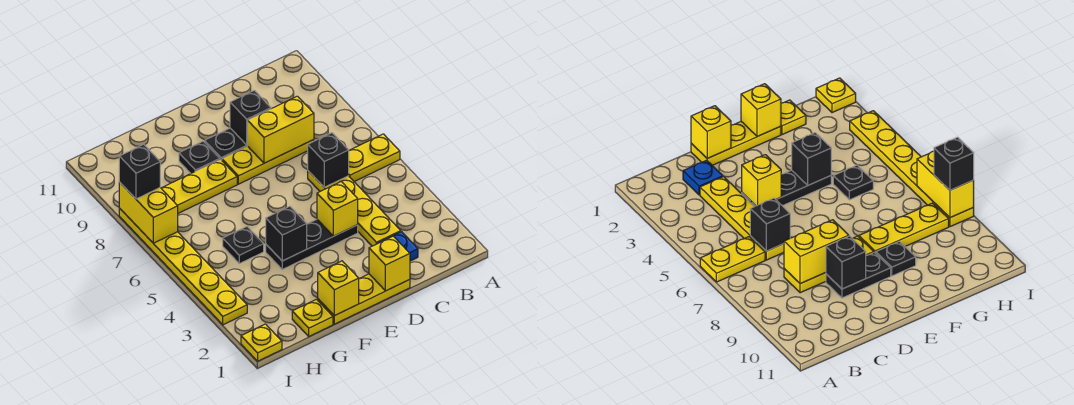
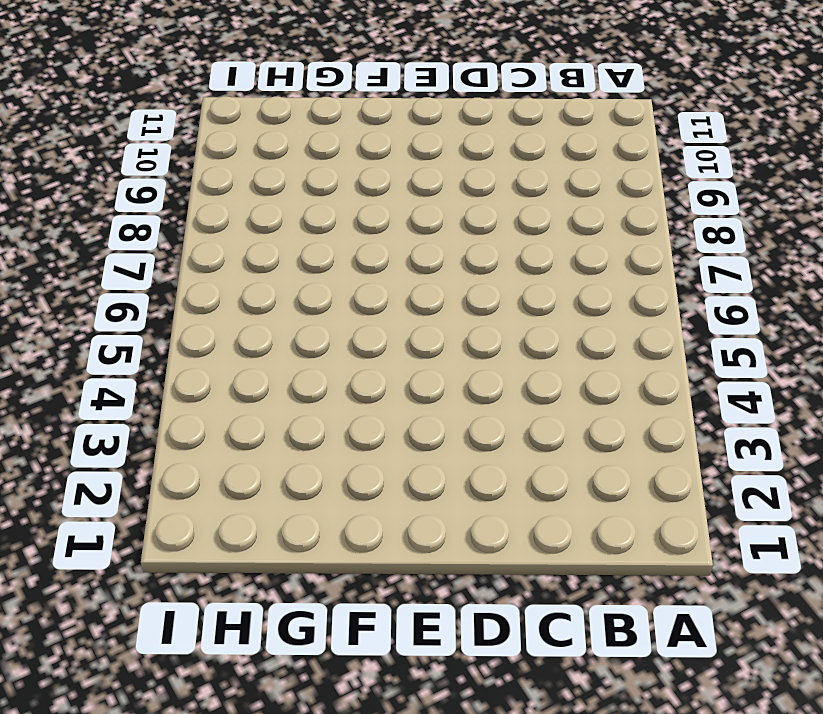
none -> yellow 1x2 plate [349,134,400,182]
none -> blue 1x1 plate [377,232,418,261]
none -> yellow 1x4 plate [308,171,401,246]

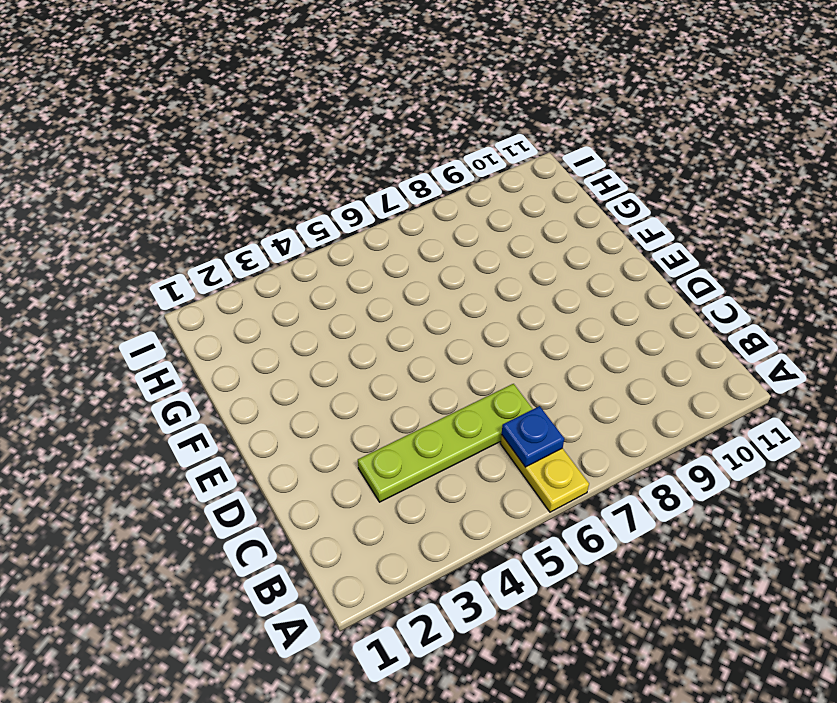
blue 1x1 plate [502,406,564,467] -> blue 1x1 plate moved to [377,232,418,261]
lime 1x4 plate [358,384,533,502] -> yellow 1x4 plate [308,171,401,246]
none -> yellow 1x3 plate [222,140,314,184]
none -> yellow 1x3 plate [318,274,410,324]
none -> black 1x3 plate [266,219,358,269]

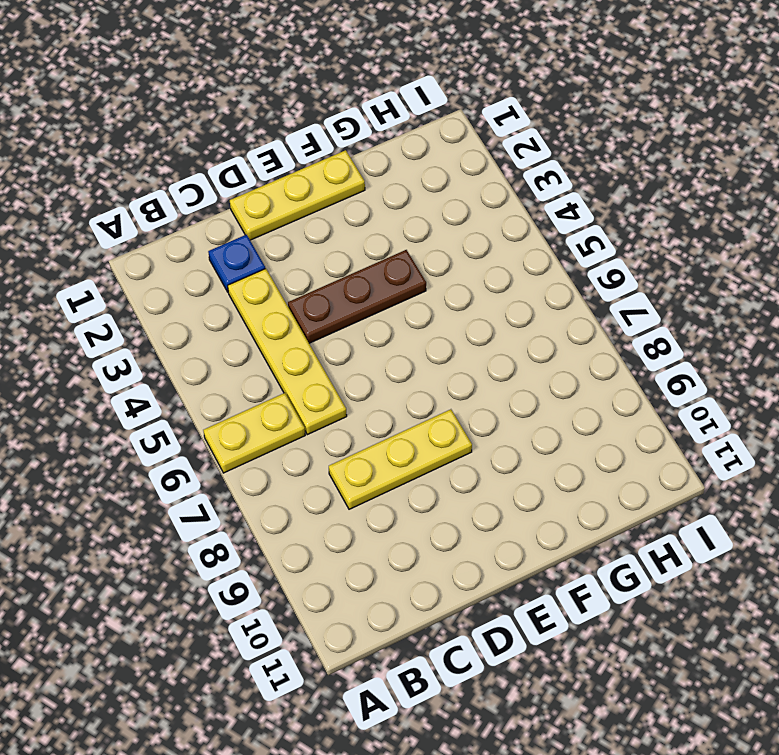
brown 1x3 plate [288,250,426,343] -> black 1x3 plate [266,219,358,269]
none -> black 1x2 plate [205,128,247,160]
none -> yellow 1x3 plate [161,159,237,213]
none -> black 1x1 plate [179,141,220,173]

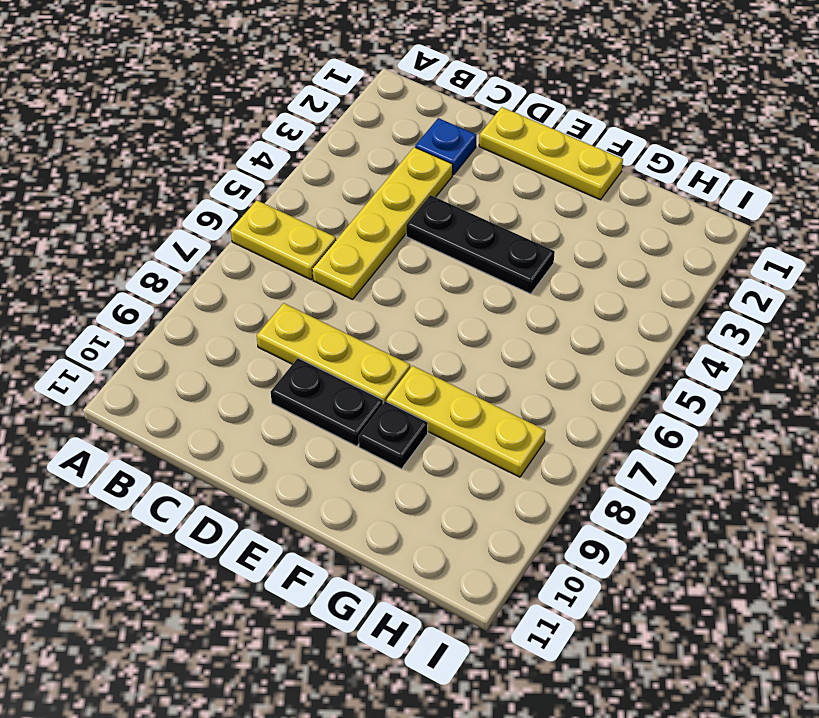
none -> yellow 1x1 plate [292,299,333,336]
none -> black 1x1 plate [223,227,264,264]
none -> yellow 1x1 plate [241,324,282,361]

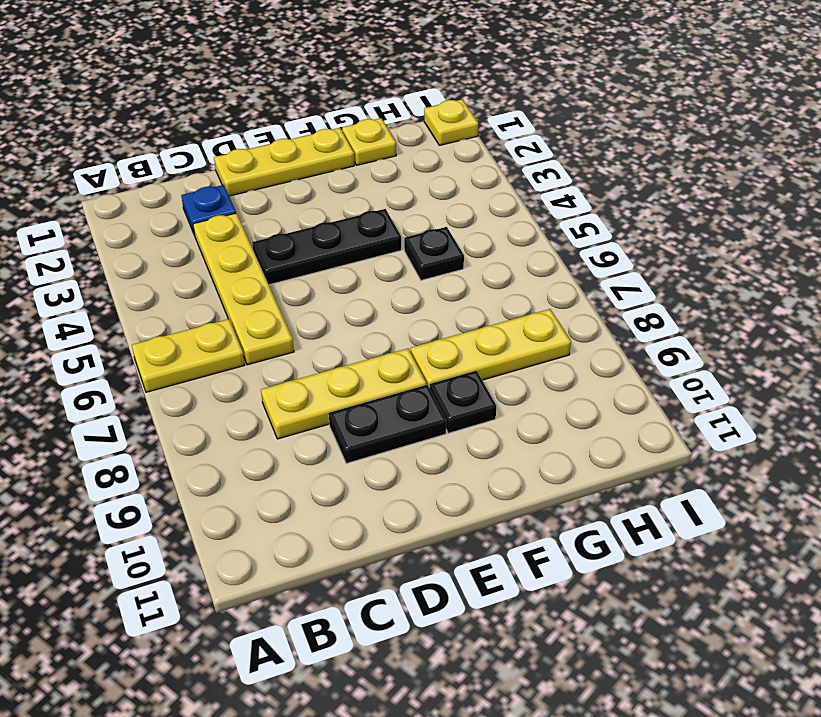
none -> yellow 1x6 plate [119,208,247,325]
none -> black 1x1 brick [308,133,349,187]
none -> yellow 1x2 brick [247,96,314,163]

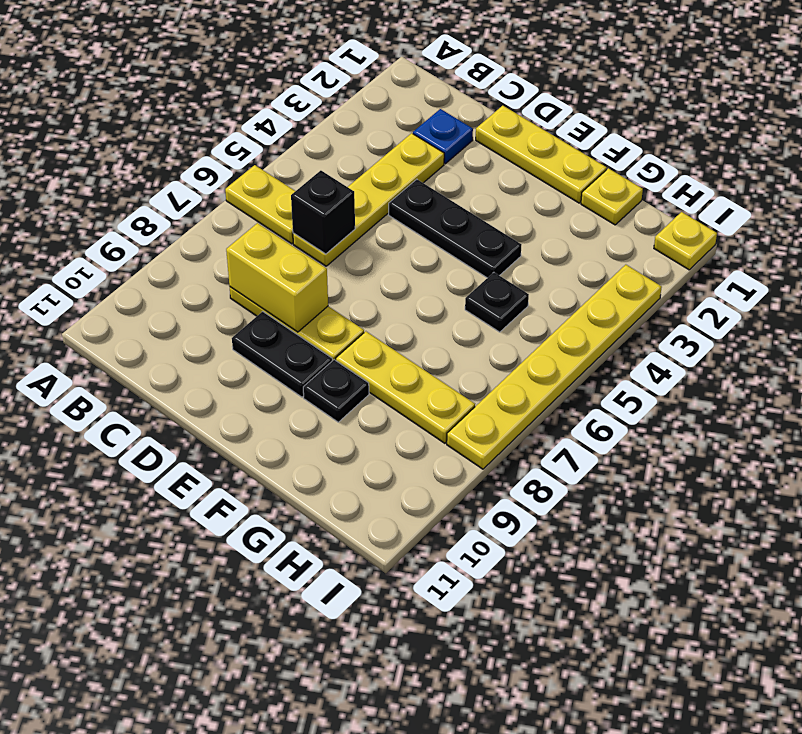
none -> yellow 1x1 brick [369,236,410,291]
none -> yellow 1x1 brick [317,182,358,236]
none -> black 1x1 brick [230,90,271,145]

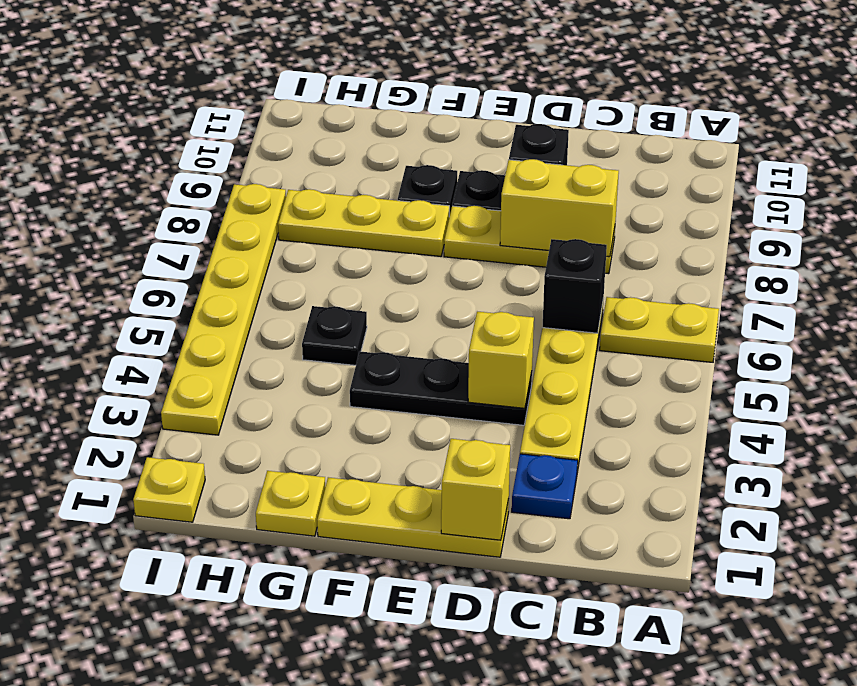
none -> yellow 1x1 brick [318,261,359,316]
none -> black 1x1 brick [266,206,307,261]
none -> yellow 1x2 brick [119,182,178,243]

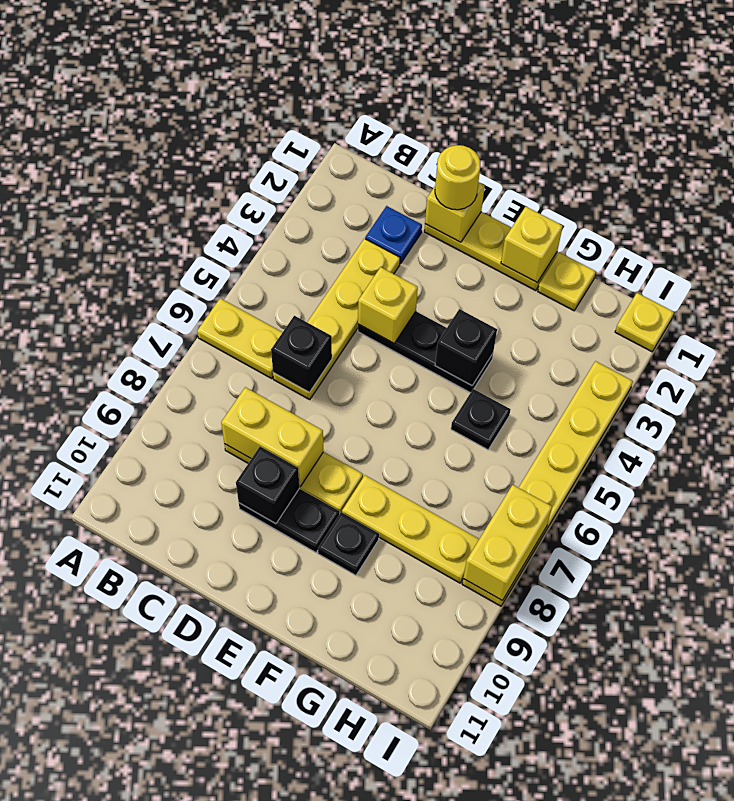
yellow 1x1 round brick [435,145,480,210] -> none
none -> black 1x1 brick [119,144,160,199]

